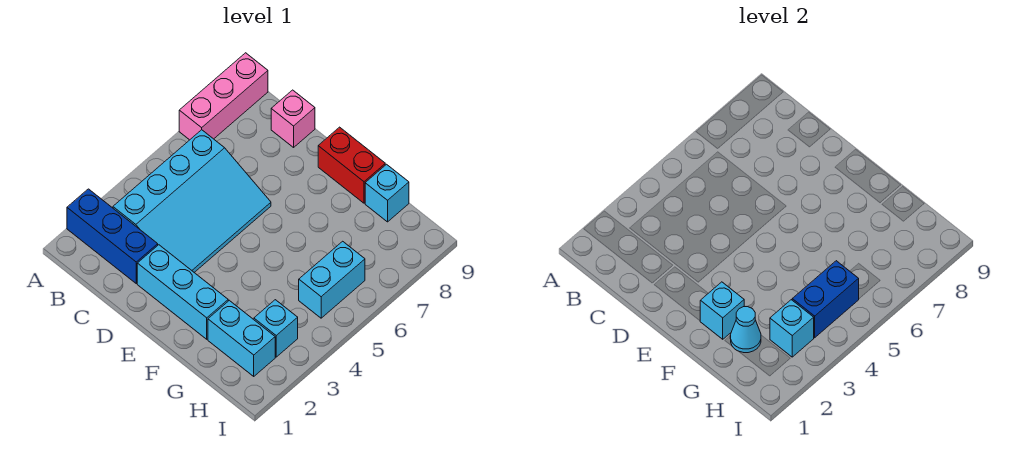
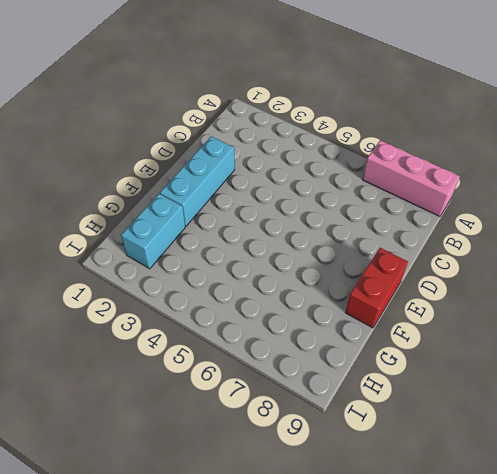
none -> blue 1x3 brick [67,189,158,283]
none -> cyan 3x4 slope [113,130,271,272]
none -> pink 1x1 brick [271,90,315,147]

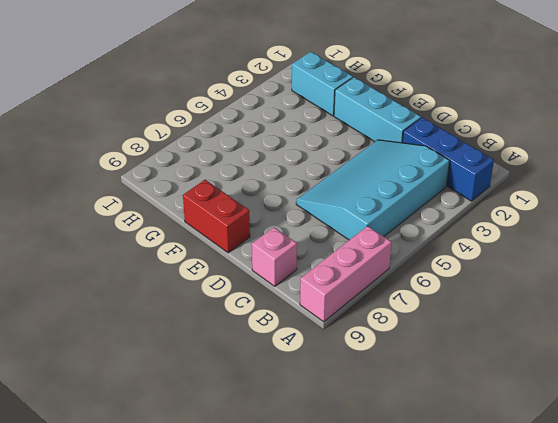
none -> cyan 1x1 brick [365,164,409,222]
none -> cyan 1x1 brick [254,300,298,357]
none -> cyan 1x2 brick [299,241,365,318]

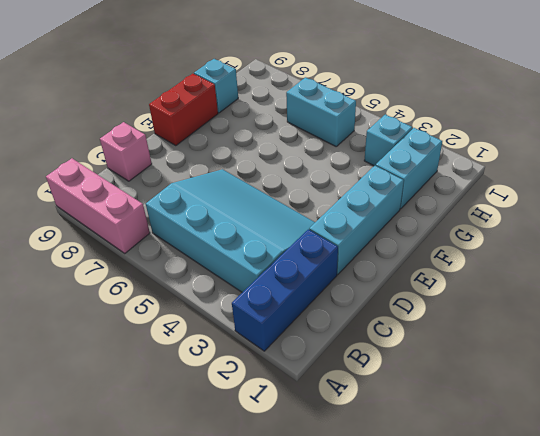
none -> cyan 1x1 brick [700,282,744,339]
none -> cyan 1x1 cone [730,306,761,353]
none -> cyan 1x1 brick [770,300,814,357]

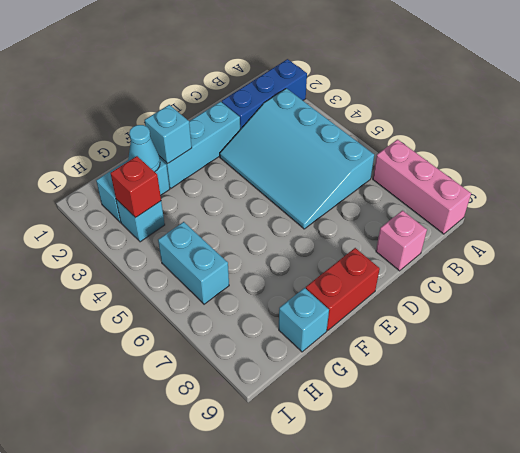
red 1x1 brick [110,156,161,218] -> cyan 1x1 brick [770,300,814,357]
none -> blue 1x2 brick [792,261,859,338]

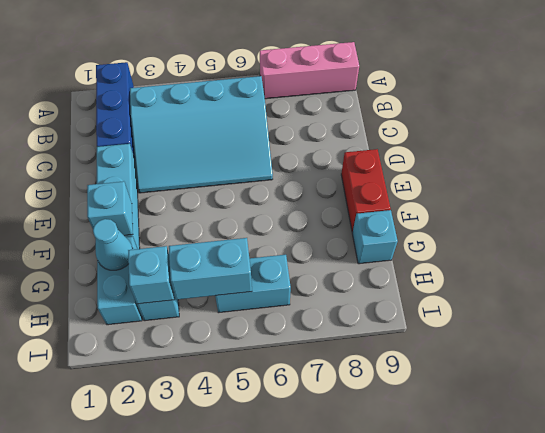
cyan 1x2 brick [169,238,252,300] -> blue 1x2 brick [792,261,859,338]
none -> pink 1x1 brick [271,90,315,147]

